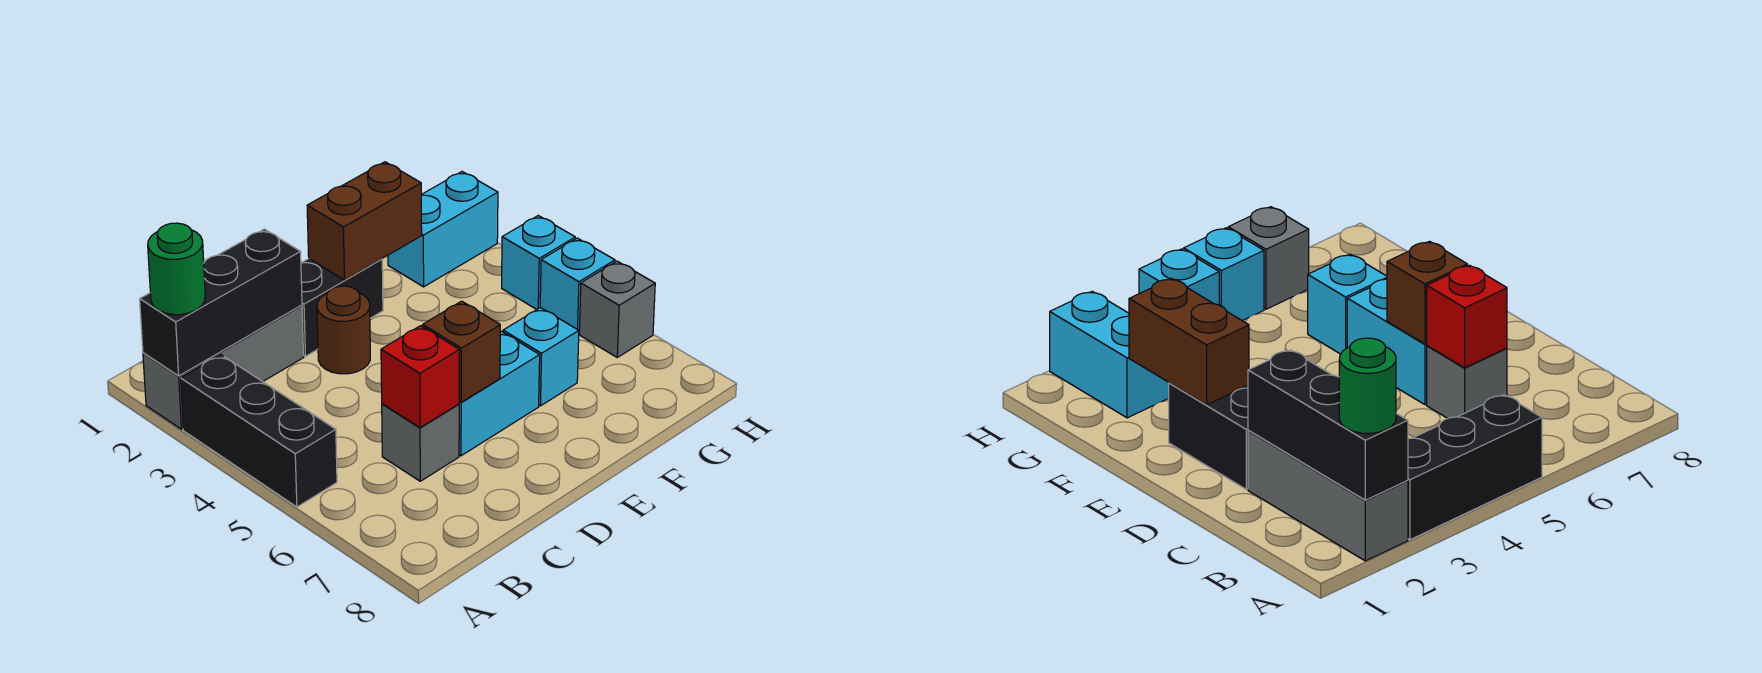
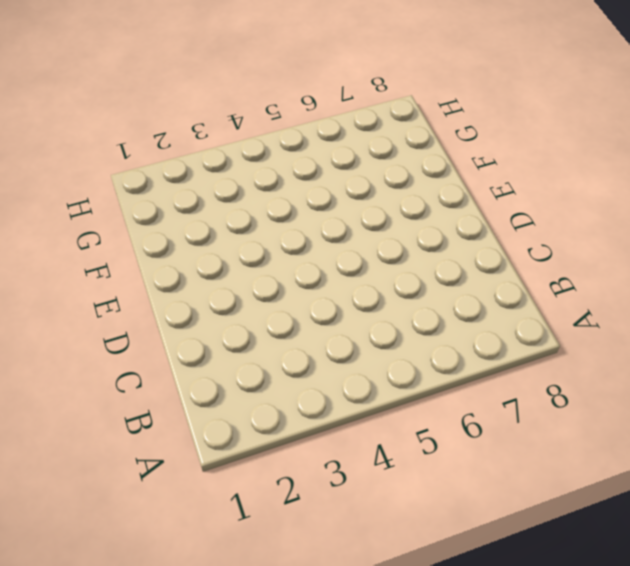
none -> grey 1x3 brick [143,305,304,429]
none -> black 1x3 brick [181,355,337,507]
none -> grey 1x1 brick [382,404,459,481]

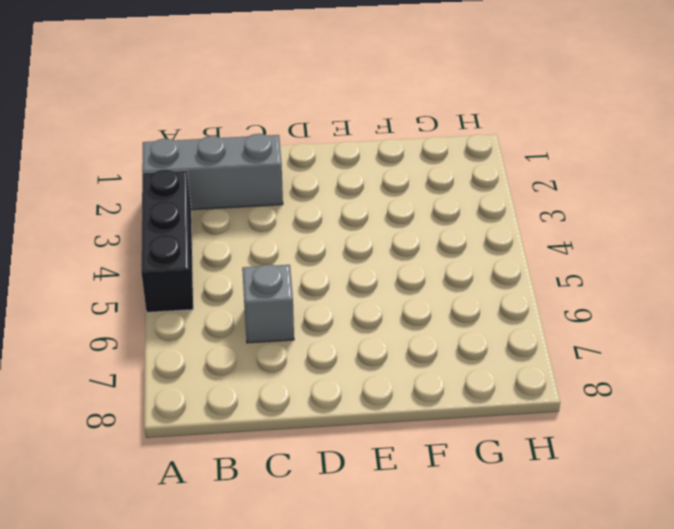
none -> black 1x2 brick [301,259,383,356]
none -> brown 1x1 round brick [317,286,370,374]
none -> cyan 1x2 brick [459,331,540,456]

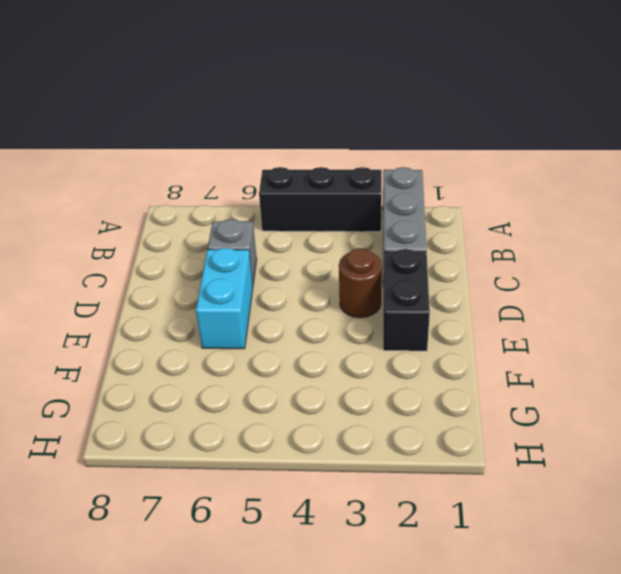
none -> cyan 1x1 brick [503,307,579,406]
none -> cyan 1x2 brick [388,172,498,287]
none -> cyan 1x1 brick [502,216,575,309]

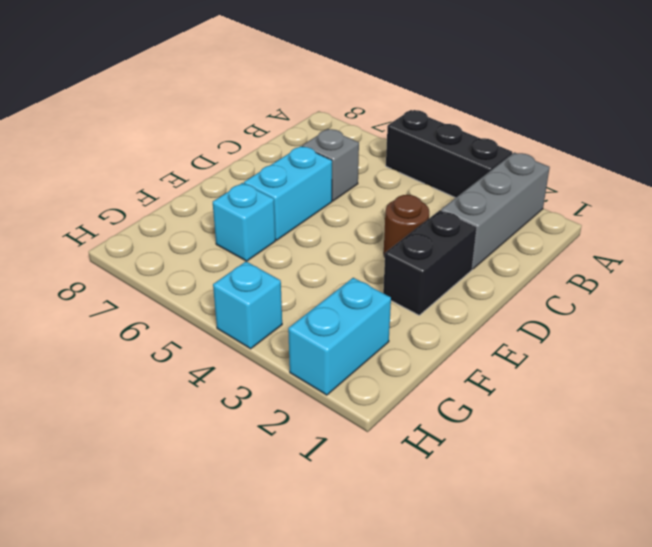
none -> cyan 1x1 brick [540,238,615,330]
none -> grey 1x1 brick [579,261,655,357]
none -> black 1x3 brick [140,229,302,376]

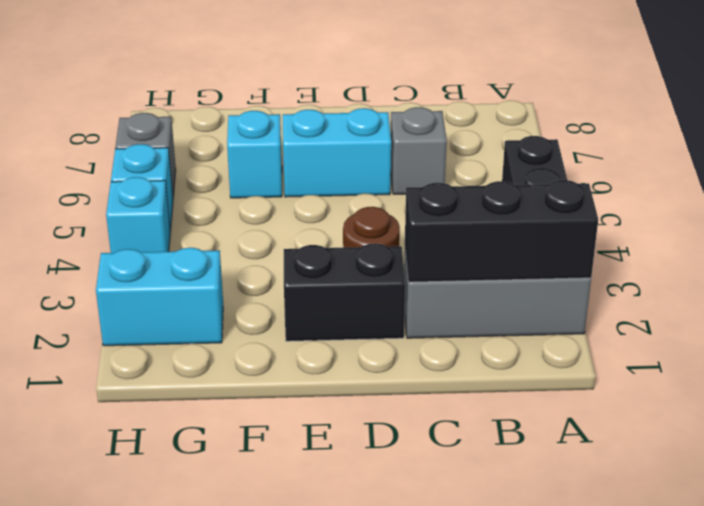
none -> red 1x1 brick [381,326,460,428]
none -> brown 1x1 brick [423,301,500,402]
none -> brown 1x2 brick [307,162,422,280]

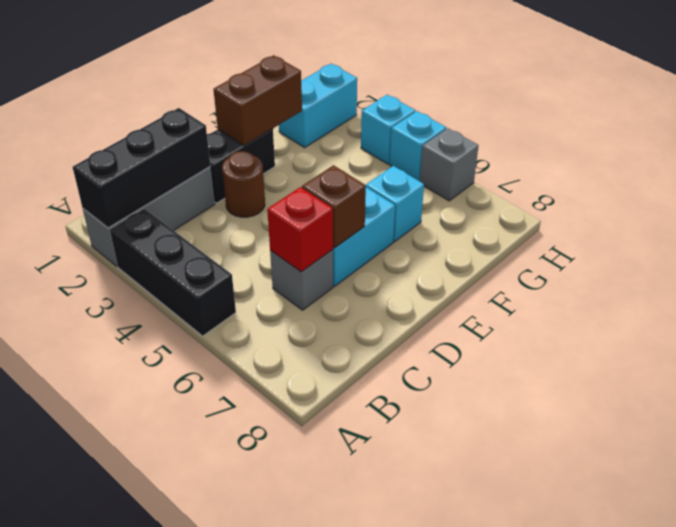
none -> green 1x1 round brick [148,223,205,315]

